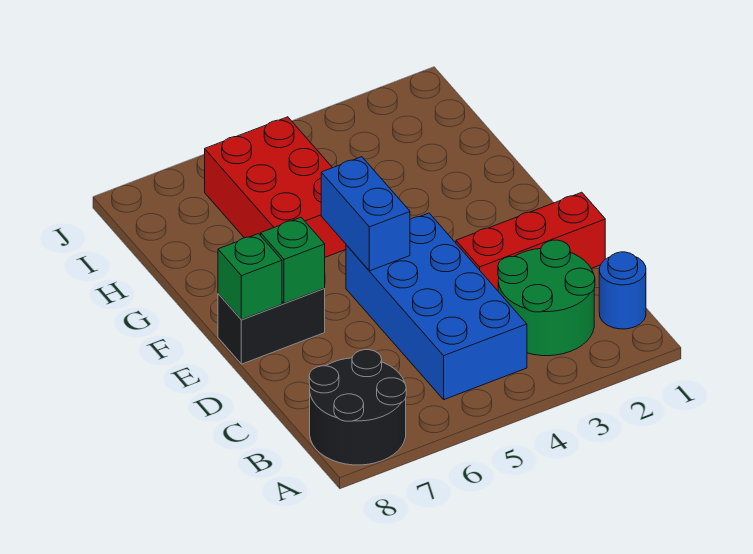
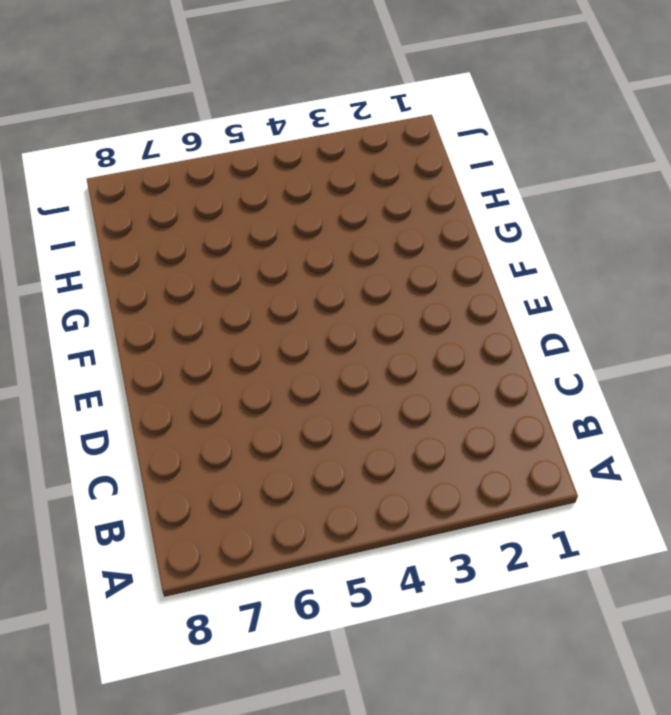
none -> black 2x2 round brick [309,350,406,465]
none -> blue 1x1 round brick [599,252,646,329]

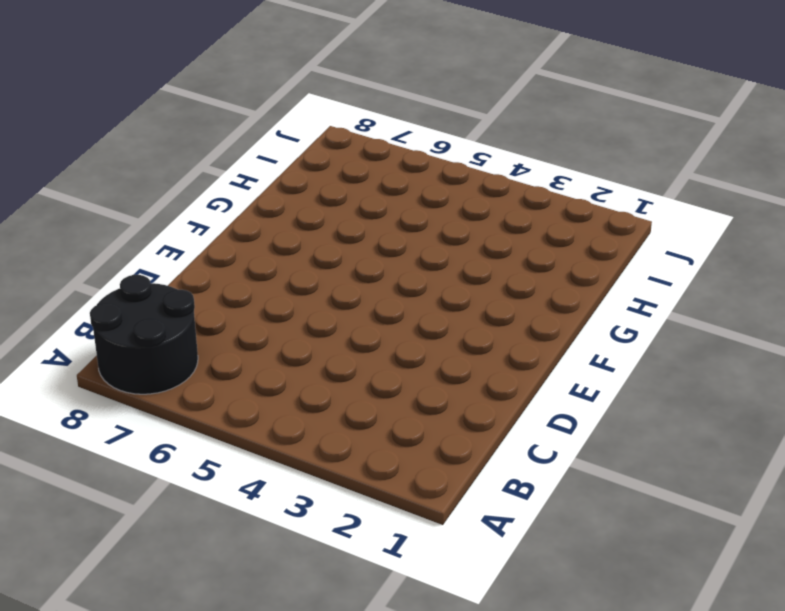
none -> blue 1x1 round brick [599,252,646,329]
none -> green 2x2 round brick [498,240,595,356]

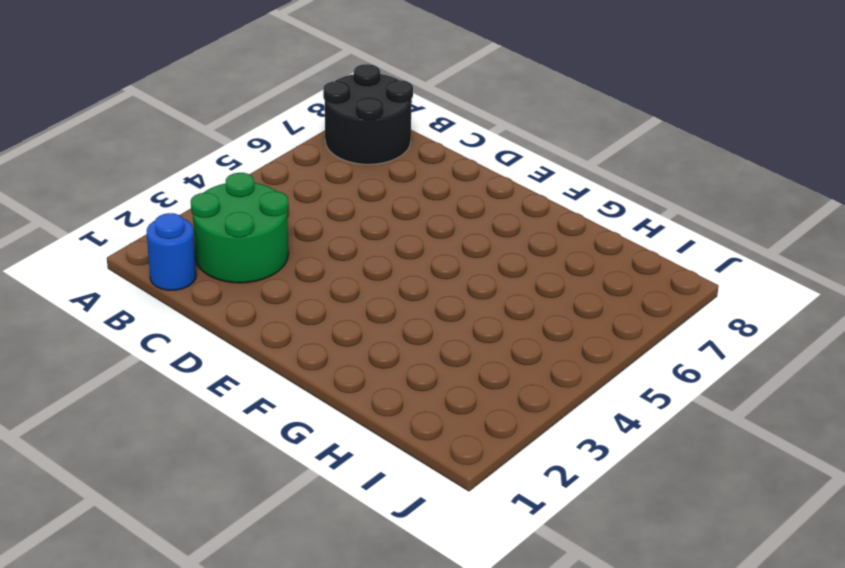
none -> blue 2x4 brick [346,213,527,399]
none -> red 1x3 brick [456,192,605,291]

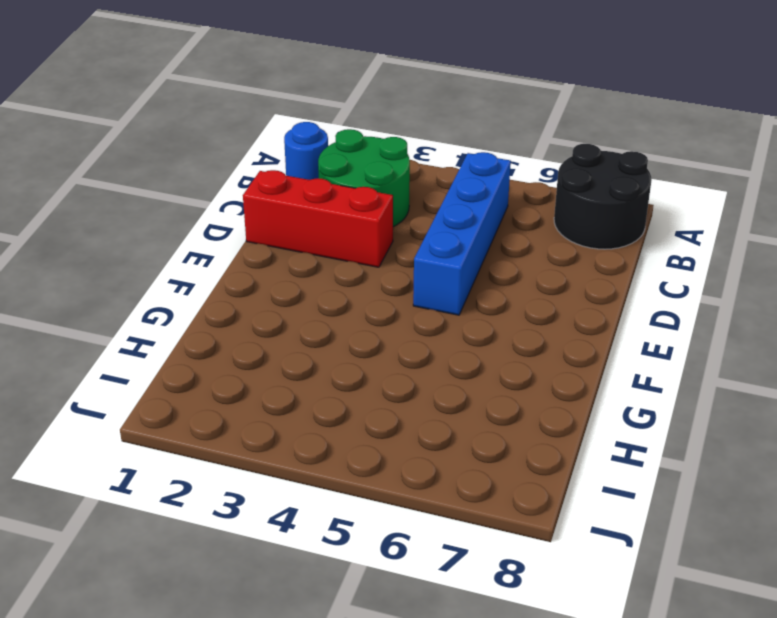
blue 1x4 brick [413,152,511,315] -> blue 2x4 brick [346,213,527,399]
none -> black 1x2 brick [218,289,325,364]
none -> red 2x3 brick [205,117,346,257]

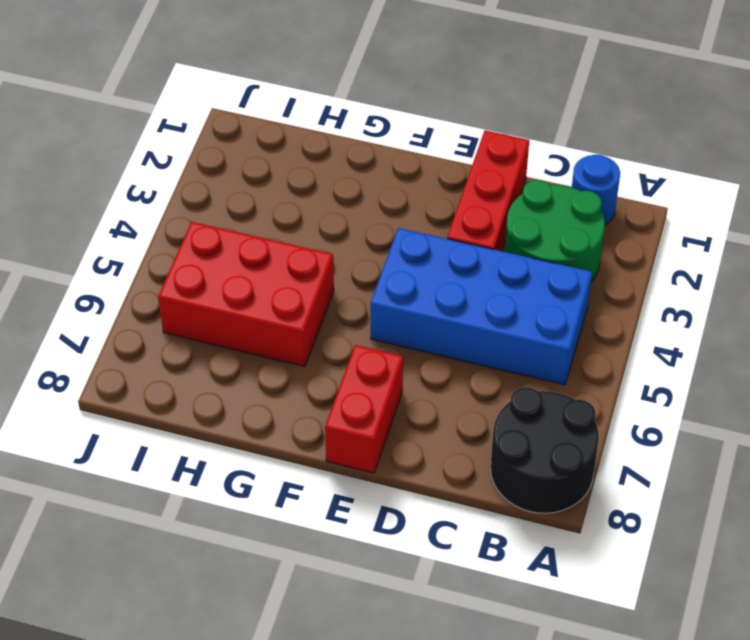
red 1x2 brick [325,345,403,473] -> black 1x2 brick [218,289,325,364]
none -> blue 1x2 brick [321,157,410,271]
none -> green 1x1 brick [261,218,325,303]

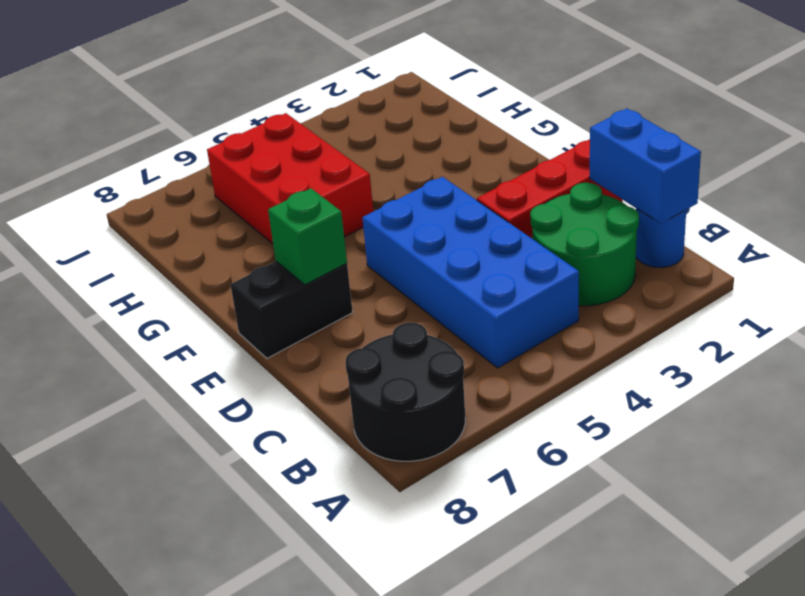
blue 1x2 brick [589,109,701,224] -> blue 1x2 brick moved to [321,157,410,271]
none -> green 1x1 brick [218,234,282,320]

